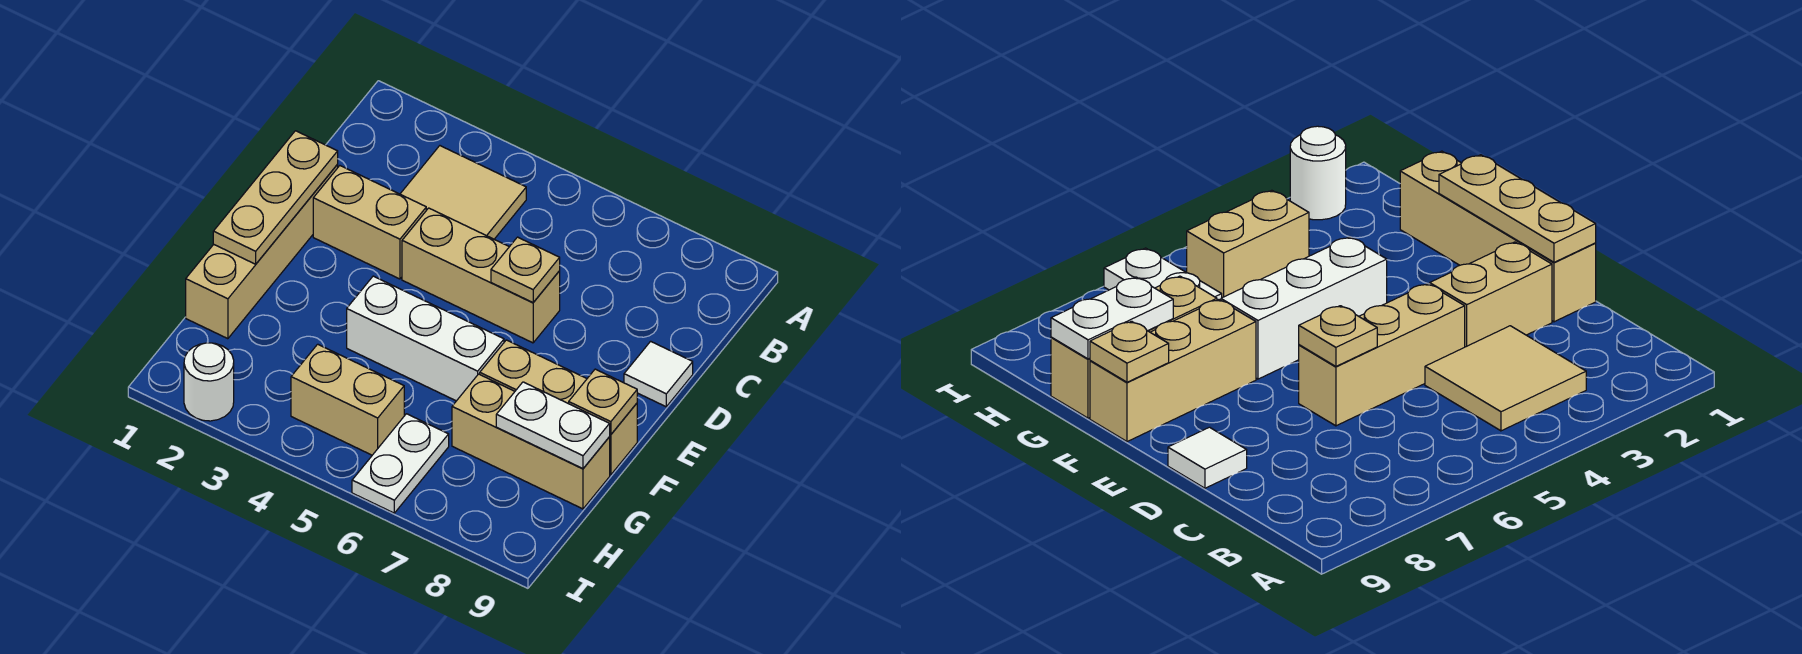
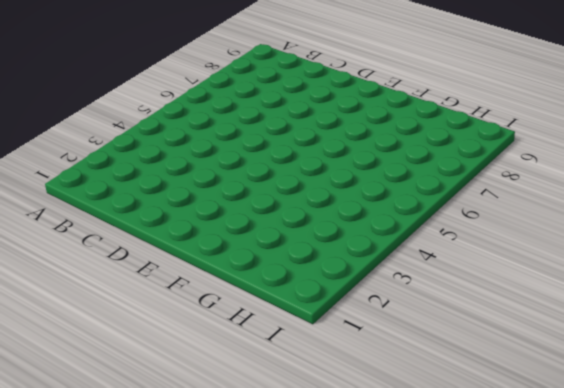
none -> tan 2x2 tile [400,146,526,239]
none -> tan 1x4 brick [186,165,338,339]
none -> tan 1x2 brick [313,166,426,279]

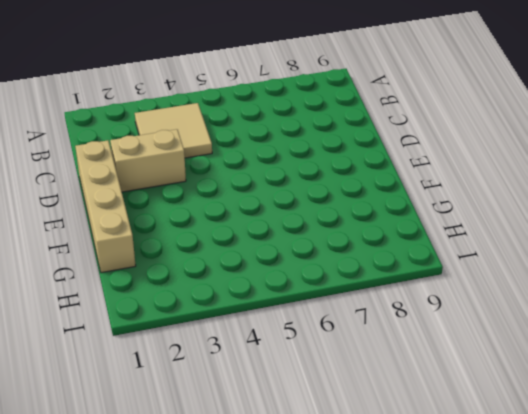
none -> tan 1x3 brick [402,208,560,343]
none -> white 1x1 tile [624,341,693,407]
none -> white 1x3 brick [347,276,504,401]

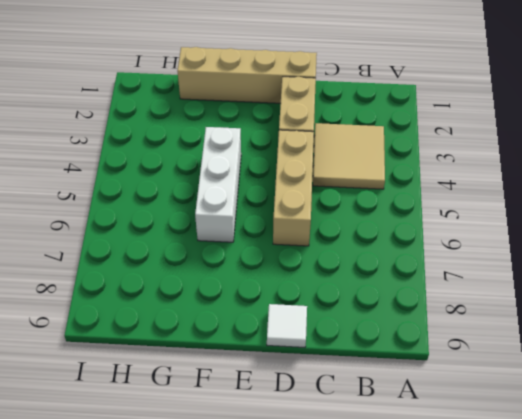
none -> tan 1x3 brick [480,340,637,475]
none -> tan 1x3 brick [452,374,610,509]
none -> tan 1x2 brick [291,344,404,455]

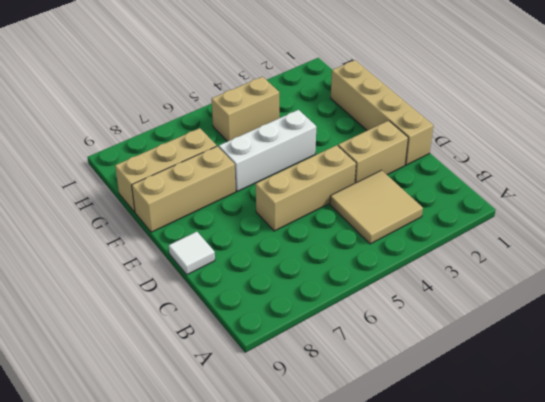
none -> white 1x2 plate [352,414,449,513]
none -> white 1x1 round brick [184,343,234,421]
none -> tan 1x3 plate [213,131,338,264]

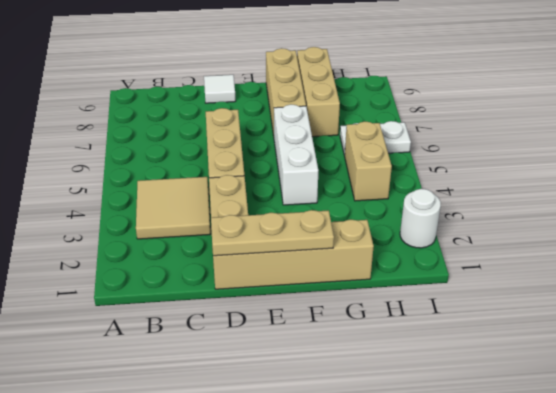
none -> tan 1x1 plate [491,237,560,302]
none -> tan 1x1 plate [569,369,637,435]
none -> white 1x2 plate [496,382,610,469]

